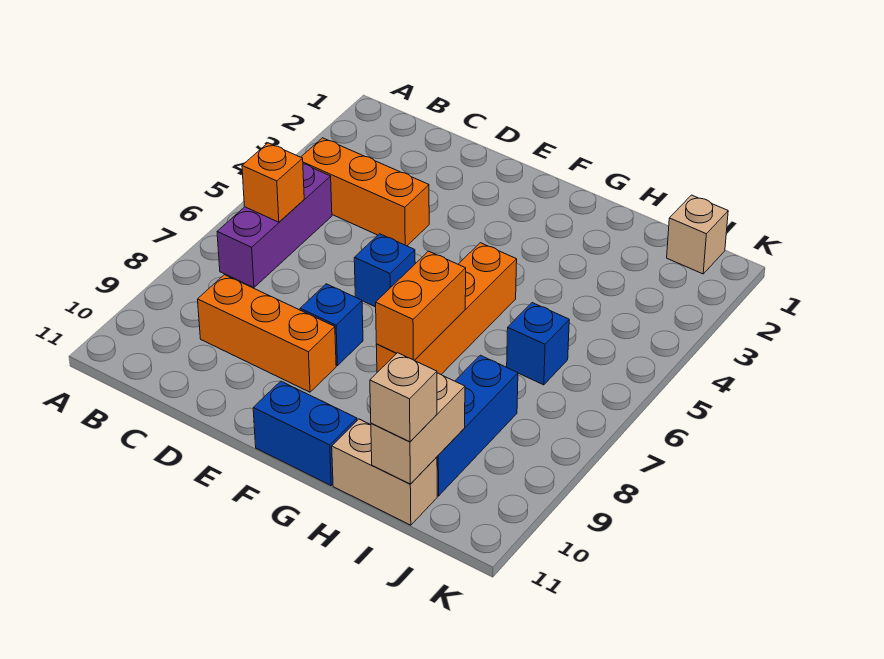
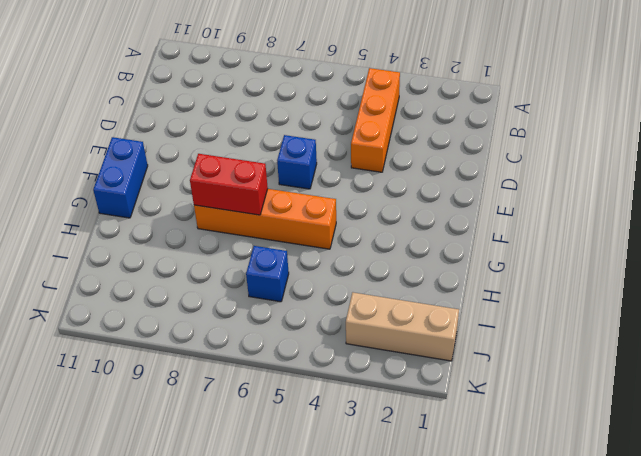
red 1x2 brick [190,154,268,215] -> orange 1x2 brick [376,251,466,360]
tan 1x3 brick [346,292,459,361] -> tan 1x1 brick [667,195,728,274]
none -> purple 1x3 brick [217,164,332,288]
none -> orange 1x3 brick [198,275,336,392]
none -> blue 1x1 brick [300,284,363,366]

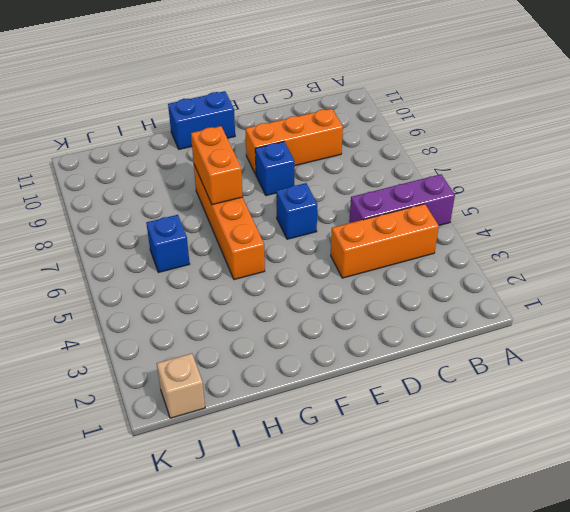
purple 1x3 brick [349,174,455,225] -> purple 1x3 brick turned to [217,164,332,288]
none -> tan 1x2 brick [332,419,437,525]
none -> blue 1x3 brick [437,355,518,496]
none -> orange 1x1 brick [242,143,304,222]

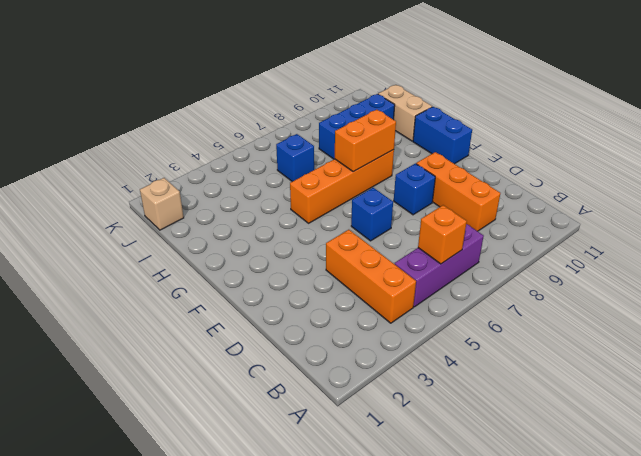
none -> tan 1x2 brick [371,373,465,484]
none -> tan 1x1 brick [370,353,437,442]

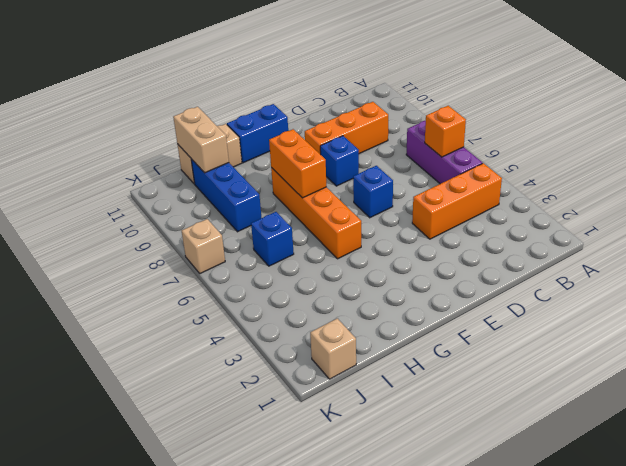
tan 1x1 brick [182,219,225,273] -> tan 1x1 brick moved to [370,353,437,442]

